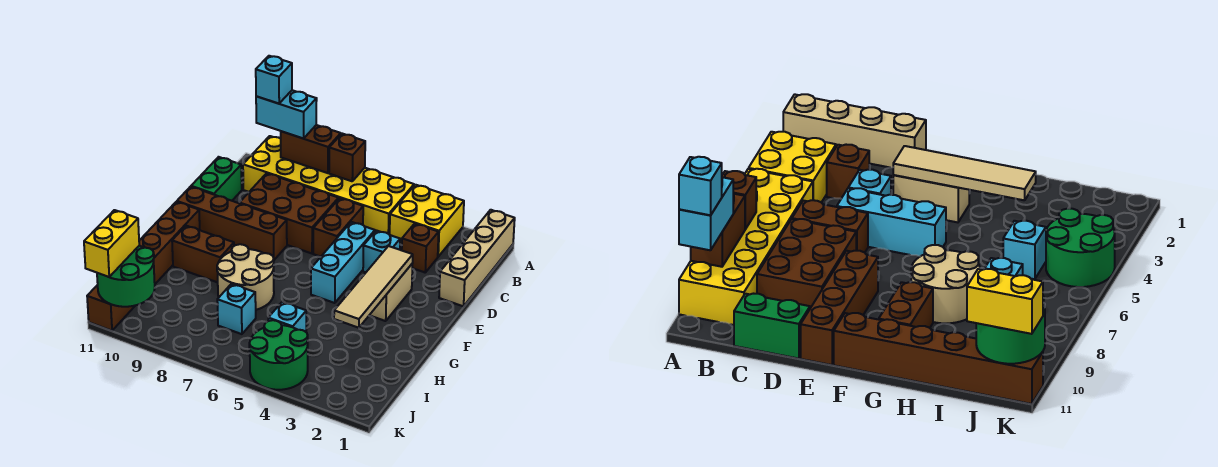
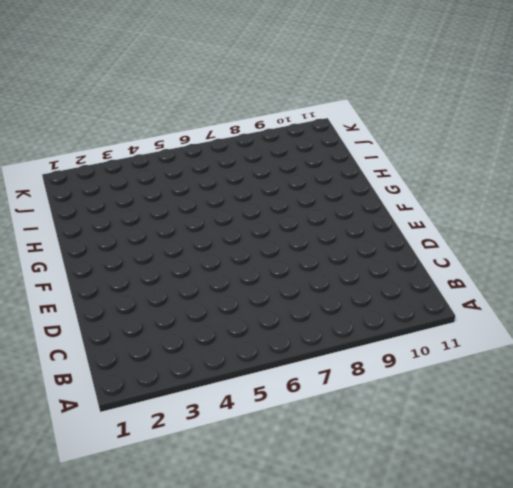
none -> tan 1x4 brick [439,210,515,306]
none -> yellow 2x2 brick [390,185,464,257]
none -> yellow 2x6 brick [243,136,414,235]

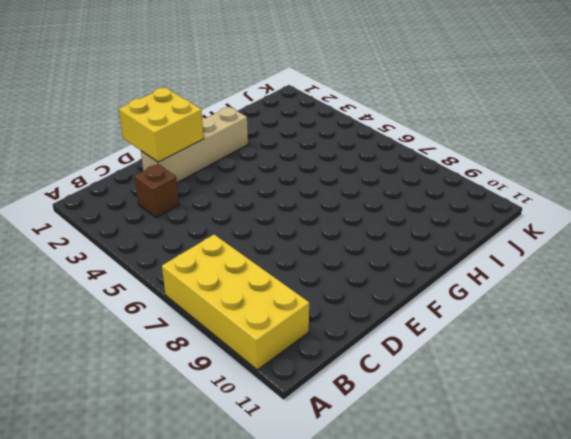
yellow 2x4 brick [162,235,309,370] -> yellow 2x6 brick [243,136,414,235]
yellow 2x2 brick [119,88,204,162] -> yellow 2x2 brick moved to [390,185,464,257]
tan 1x4 brick [141,107,248,183] -> tan 1x4 brick moved to [439,210,515,306]
none -> brown 1x2 brick [313,198,363,257]
none -> brown 2x3 brick [240,173,339,253]
none -> green 1x2 brick [191,157,242,201]

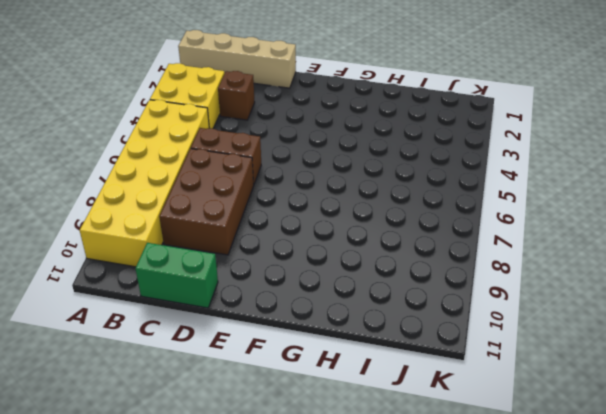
none -> cyan 1x1 brick [363,230,400,272]
none -> cyan 1x3 brick [311,222,375,303]
none -> tan 1x2 brick [370,264,412,321]

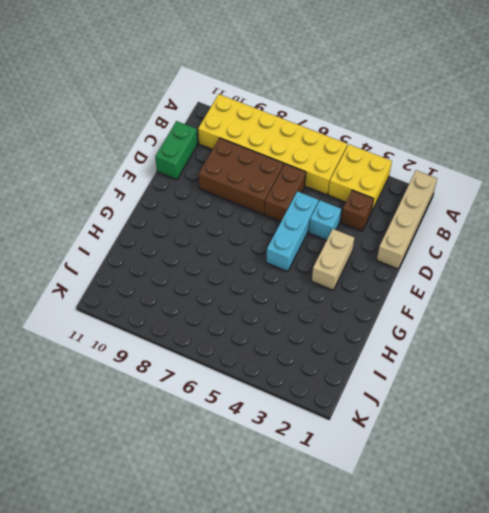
none -> brown 1x4 brick [177,187,287,260]
none -> brown 1x6 brick [87,202,200,331]
none -> tan 2x2 round brick [217,244,274,310]

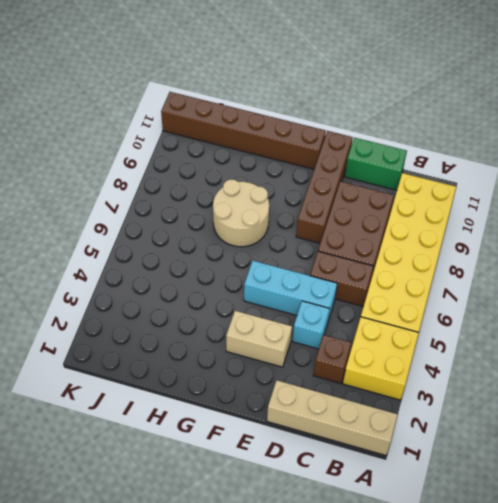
none -> brown 1x2 brick [172,226,234,282]
none -> cyan 1x1 brick [268,302,306,332]
none -> cyan 1x1 brick [217,284,256,334]

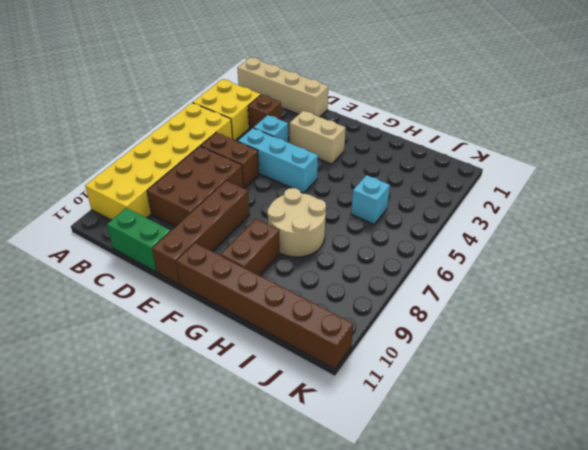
none -> cyan 1x1 brick [217,284,256,334]
none -> green 2x2 round brick [249,320,308,390]
none -> brown 1x1 brick [329,134,365,181]

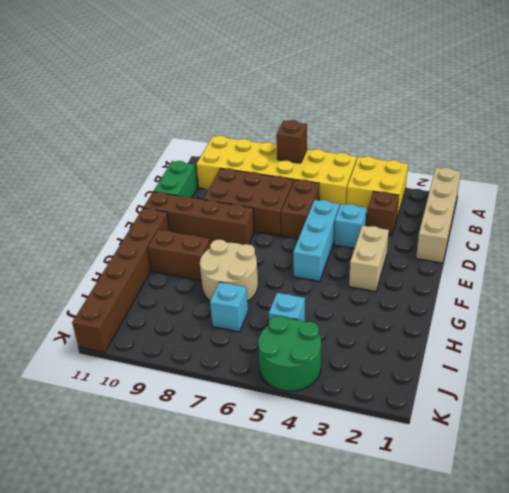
none -> brown 1x2 brick [281,125,341,173]
none -> tan 1x4 tile [334,246,413,328]
none -> green 2x2 round brick [97,246,155,307]

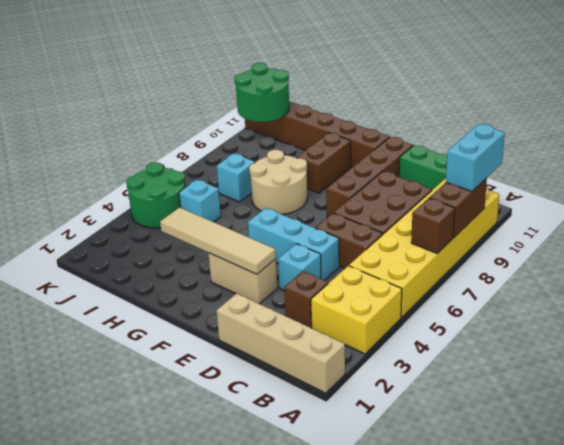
none -> yellow 1x2 brick [84,210,139,277]
none -> cyan 1x1 brick [256,56,292,104]

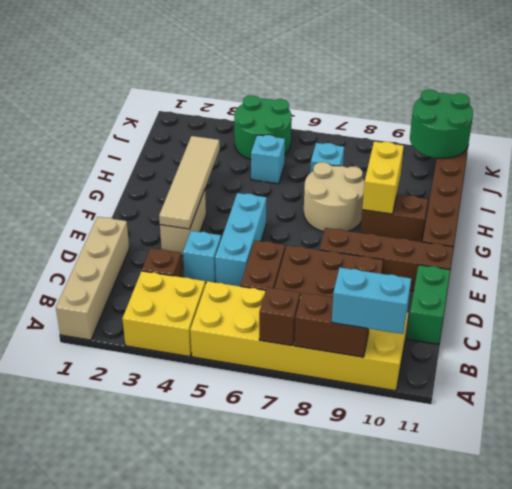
yellow 1x2 brick [362,141,404,214] -> yellow 1x2 brick moved to [84,210,139,277]
none -> cyan 1x1 brick [256,56,292,104]

